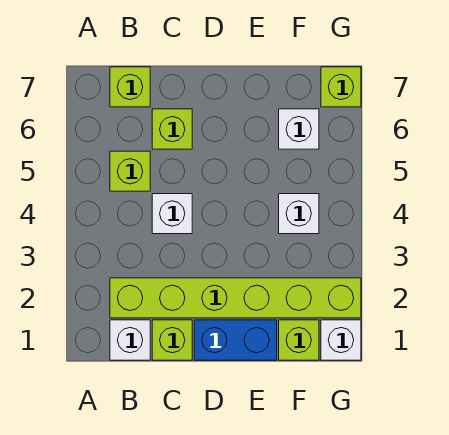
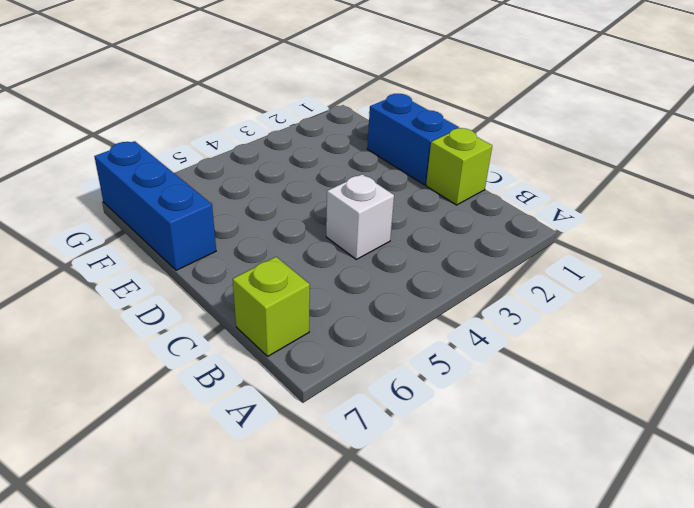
blue 1x3 brick [94,141,216,270] -> lime 1x1 brick [321,67,361,107]
none -> white 1x1 brick [110,320,150,360]
none -> lime 1x6 brick [110,278,361,318]
none -> lime 1x1 brick [110,151,150,191]

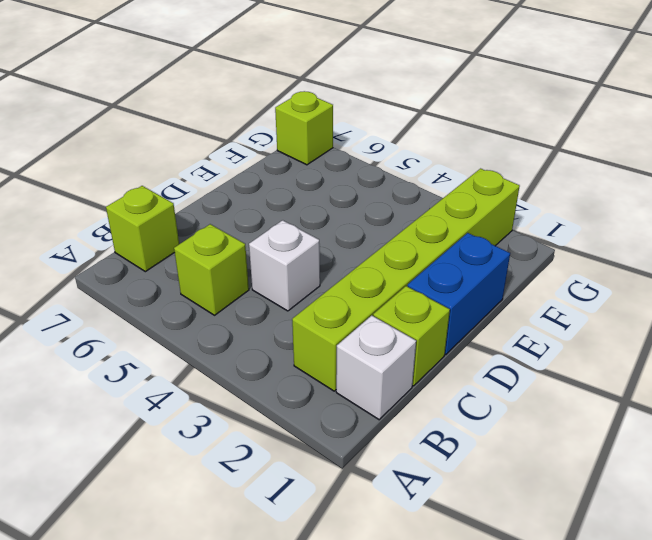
none -> lime 1x1 brick [152,109,192,149]
none -> lime 1x1 brick [279,320,319,360]
none -> white 1x1 brick [279,194,319,234]

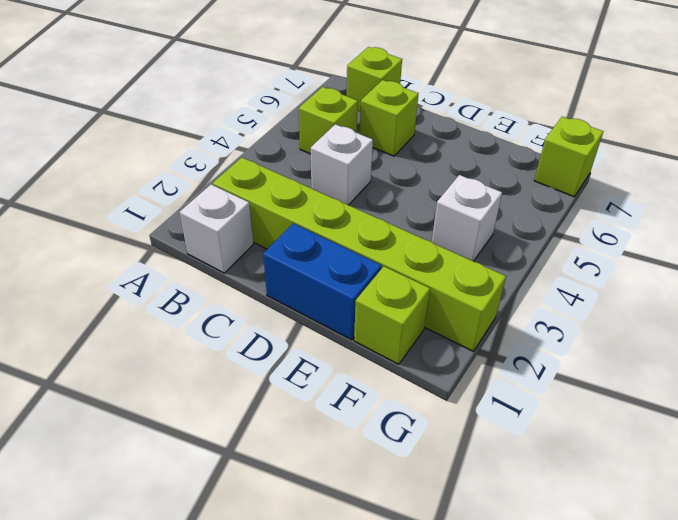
none -> lime 1x1 brick [152,320,192,360]
none -> white 1x1 brick [279,109,319,149]
none -> white 1x1 brick [321,320,361,360]

